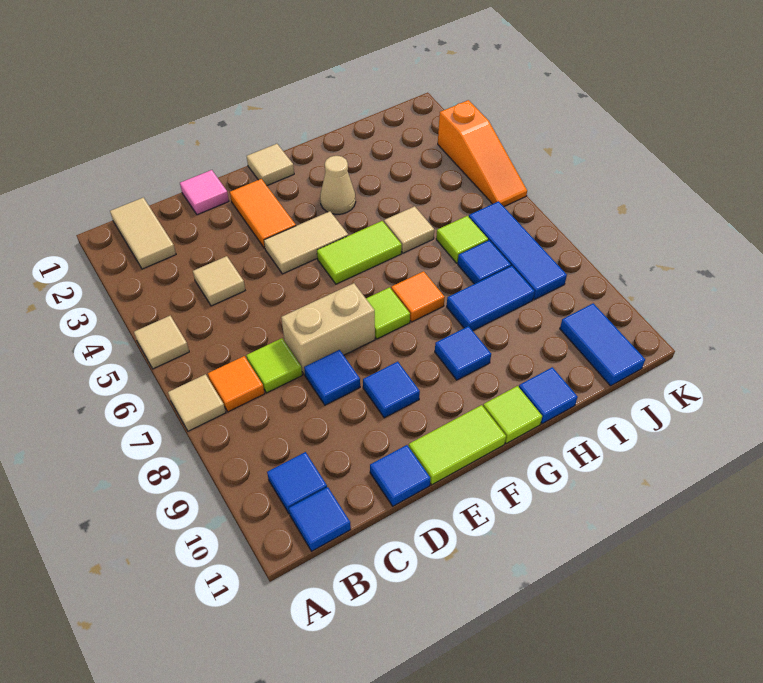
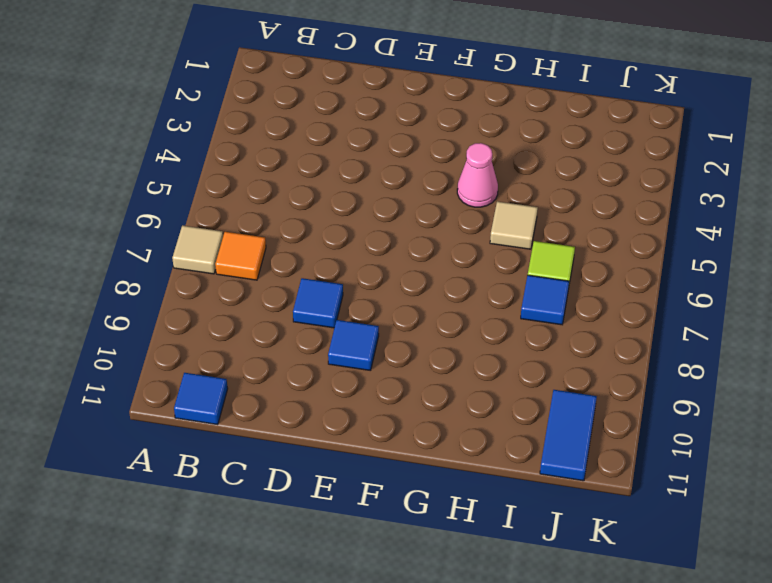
pink 1x1 cone [457,143,498,207] -> none
none -> tan 1x1 tile [134,316,189,369]
none -> tan 1x2 tile [110,197,176,269]
none -> blue 1x1 tile [267,452,327,514]
none -> tan 1x1 tile [193,256,245,306]

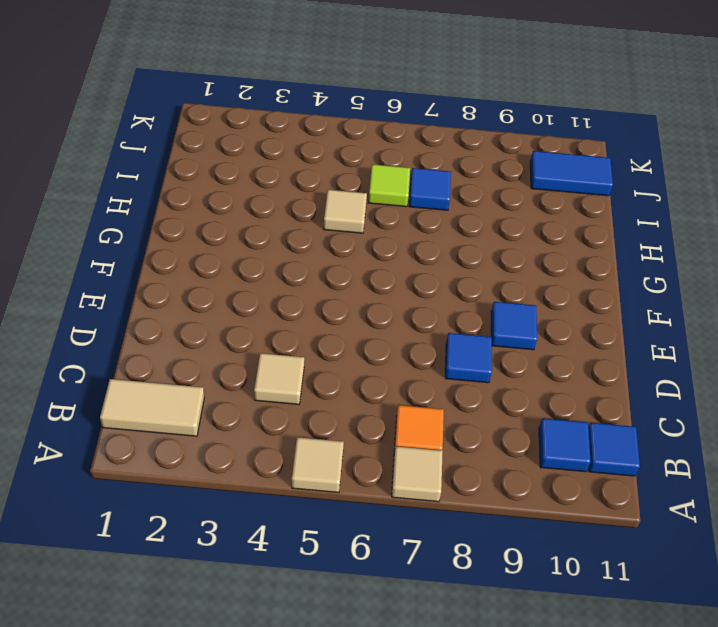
none -> lime 1x1 tile [247,338,302,393]
none -> pink 1x1 tile [180,170,229,215]
none -> tan 1x2 brick [281,283,375,375]
none -> blue 1x1 tile [370,445,430,506]

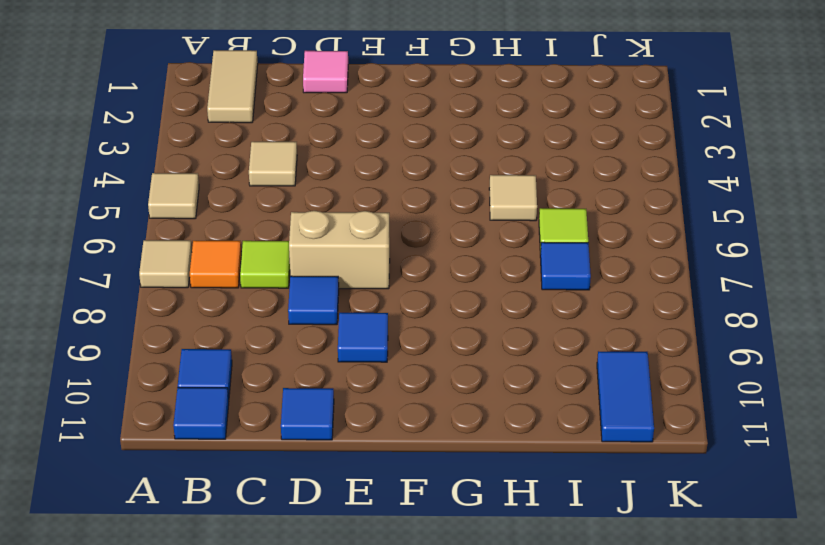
none -> orange 1x2 tile [230,179,296,249]
none -> tan 1x2 tile [264,211,348,274]
none -> lime 1x2 tile [409,405,506,485]
none -> tan 1x1 tile [247,144,294,186]

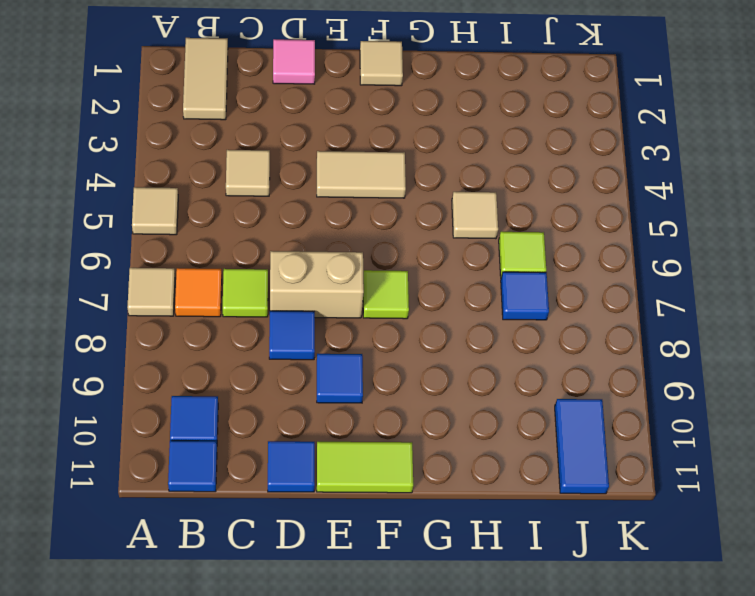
none -> orange 1x2 tile [230,179,296,249]
none -> lime 1x2 tile [317,221,402,284]
none -> tan 1x1 cone [320,156,356,214]
none -> orange 1x1 tile [391,271,445,322]

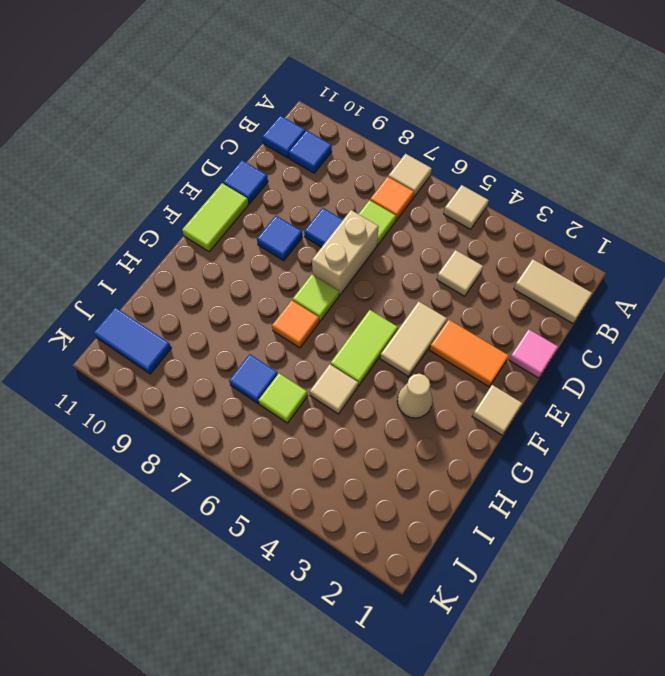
none -> blue 1x1 tile [435,326,491,380]
none -> lime 1x1 tile [483,386,542,443]
none -> blue 1x2 tile [447,266,535,331]
none -> blue 1x1 tile [519,367,578,424]

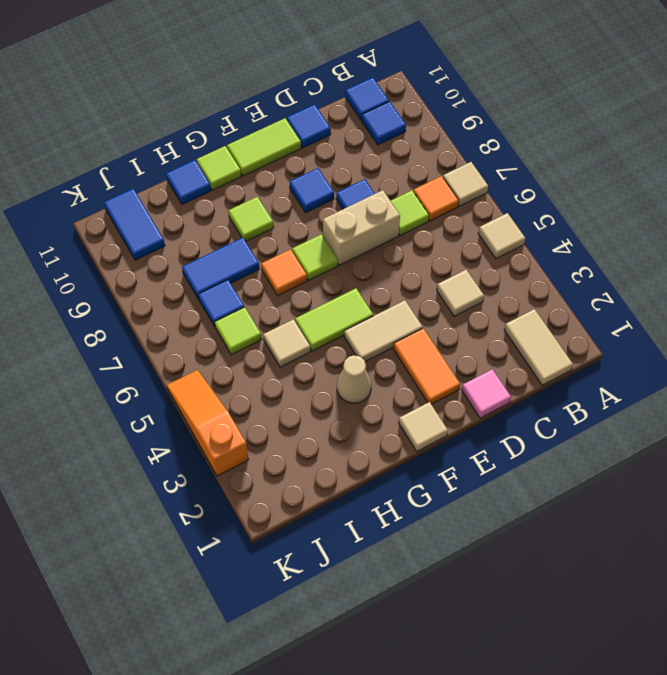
lime 1x1 tile [228,197,274,241] -> blue 1x1 tile [435,326,491,380]
none -> blue 1x3 tile [469,201,567,300]

